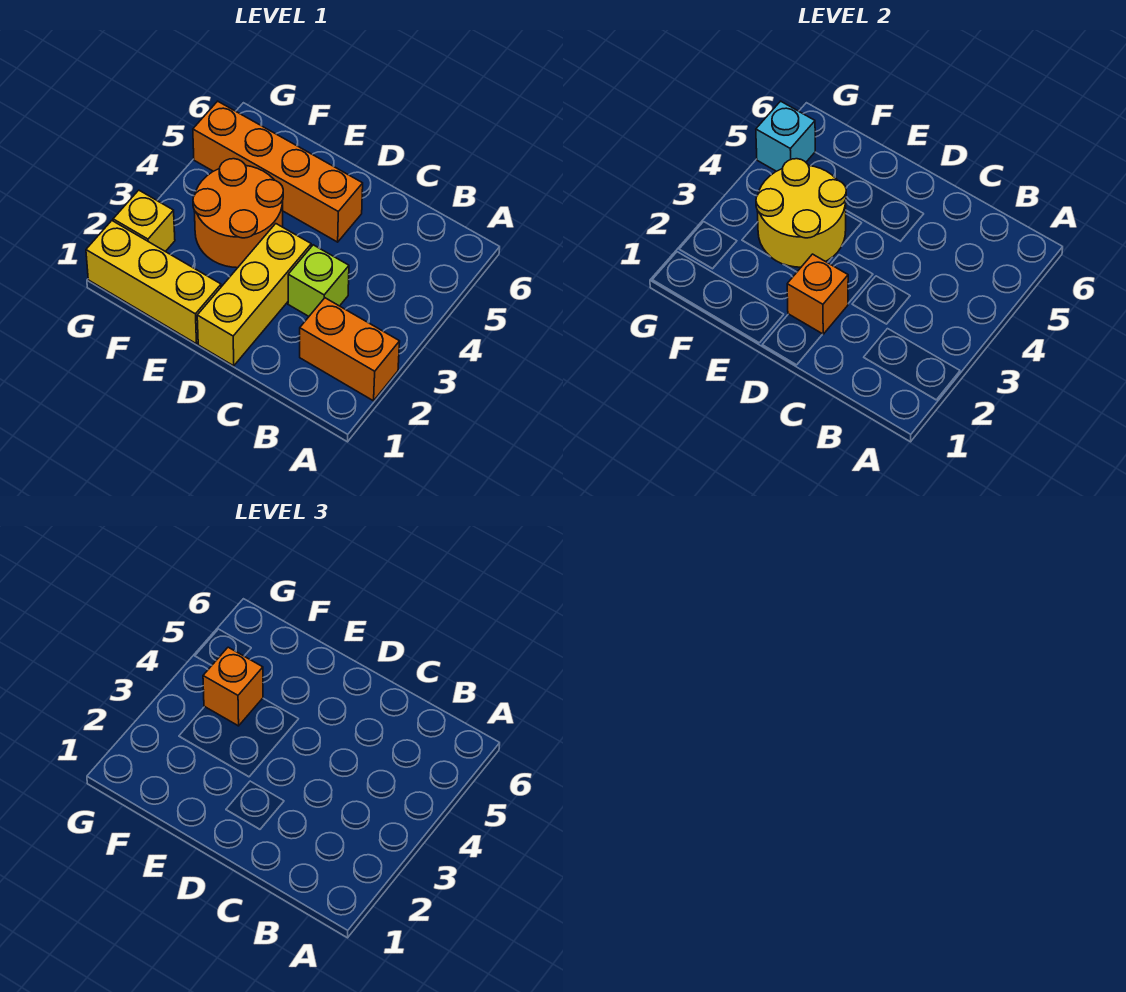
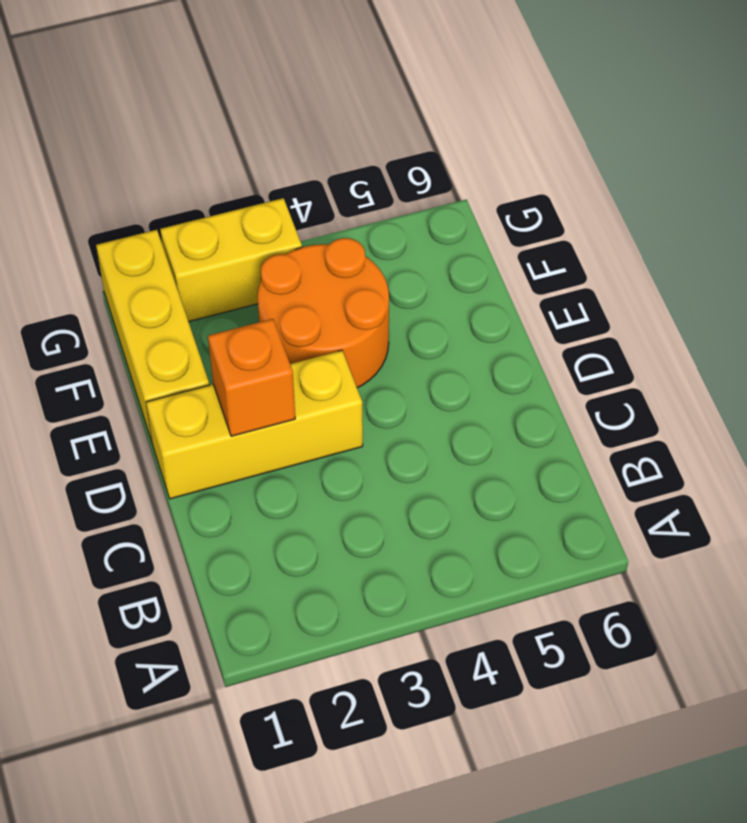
yellow 1x2 brick [160,198,302,322] -> yellow 1x1 brick [113,190,175,252]
none -> orange 1x2 brick [300,298,400,401]
none -> lime 1x1 brick [288,245,349,316]

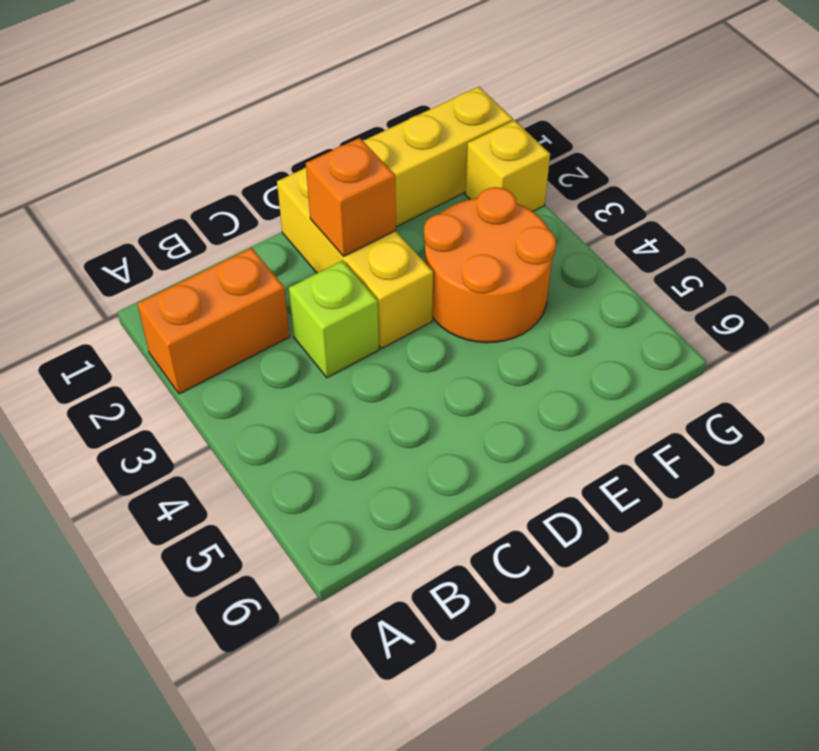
none -> orange 1x4 brick [193,101,363,242]
none -> yellow 2x2 round brick [756,159,846,267]

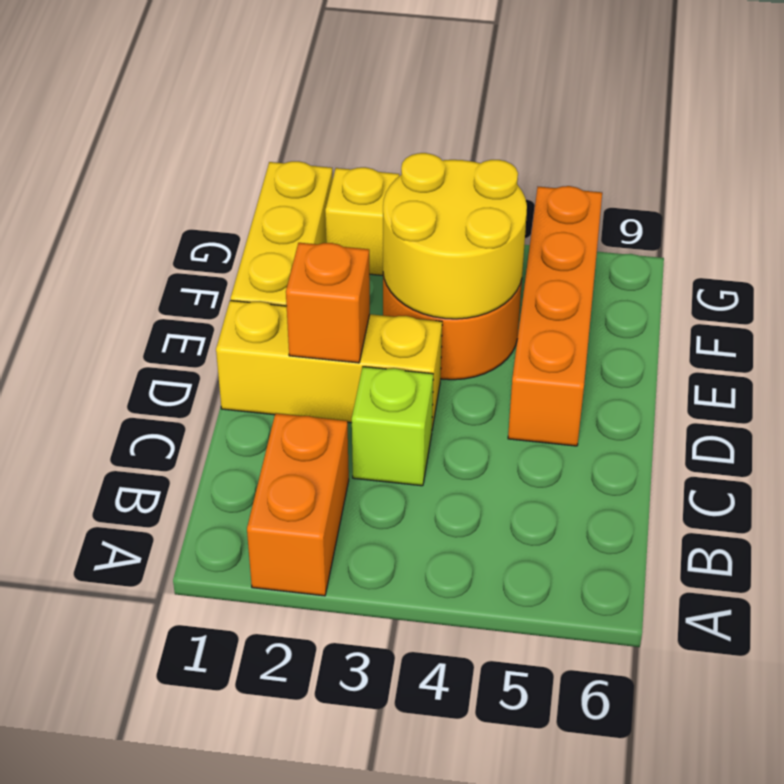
none -> cyan 1x1 brick [756,101,815,171]
none -> orange 1x1 brick [203,647,263,726]

